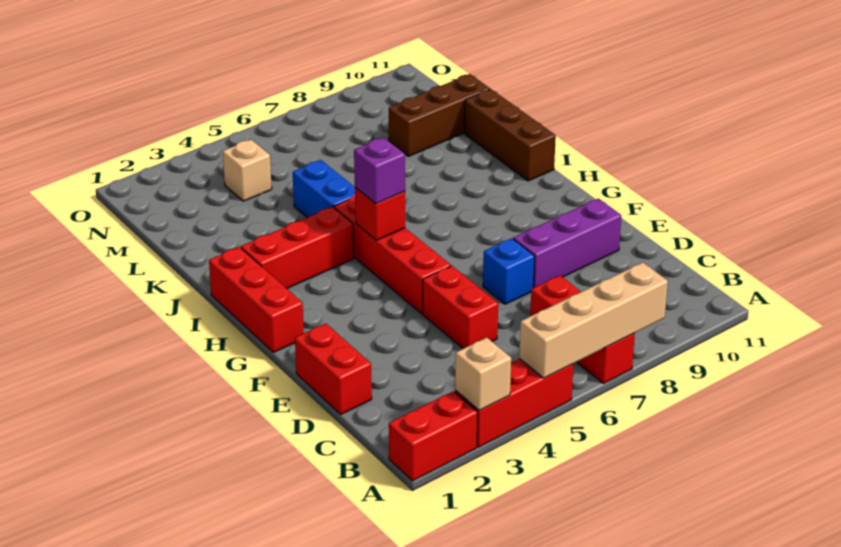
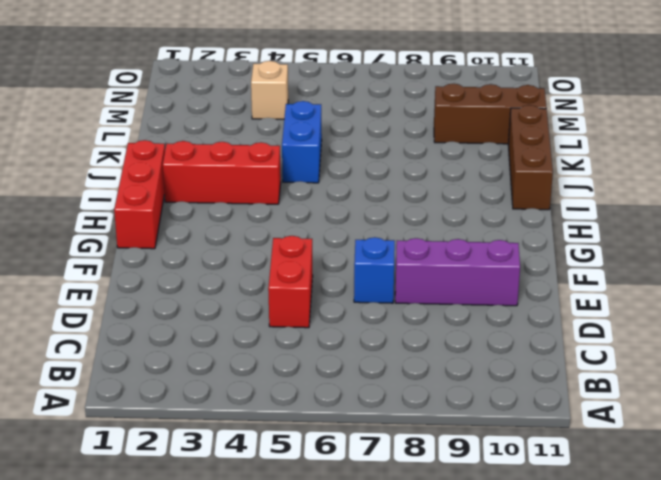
none -> red 1x2 brick [389,391,478,481]
none -> red 1x3 brick [455,359,573,447]
none -> red 1x3 brick [530,276,635,384]

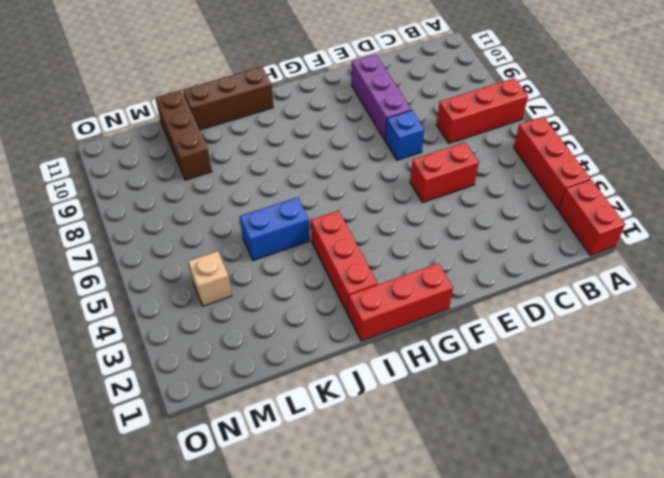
none -> red 1x2 brick [295,324,372,414]
none -> red 1x4 brick [334,196,451,314]
none -> tan 1x1 brick [455,338,511,411]

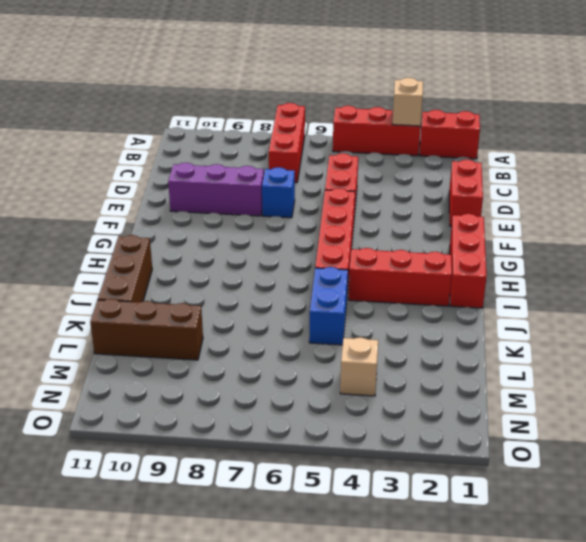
none -> tan 1x4 brick [519,262,668,378]
none -> red 1x1 brick [355,187,405,240]
none -> purple 1x1 brick [354,138,405,204]

